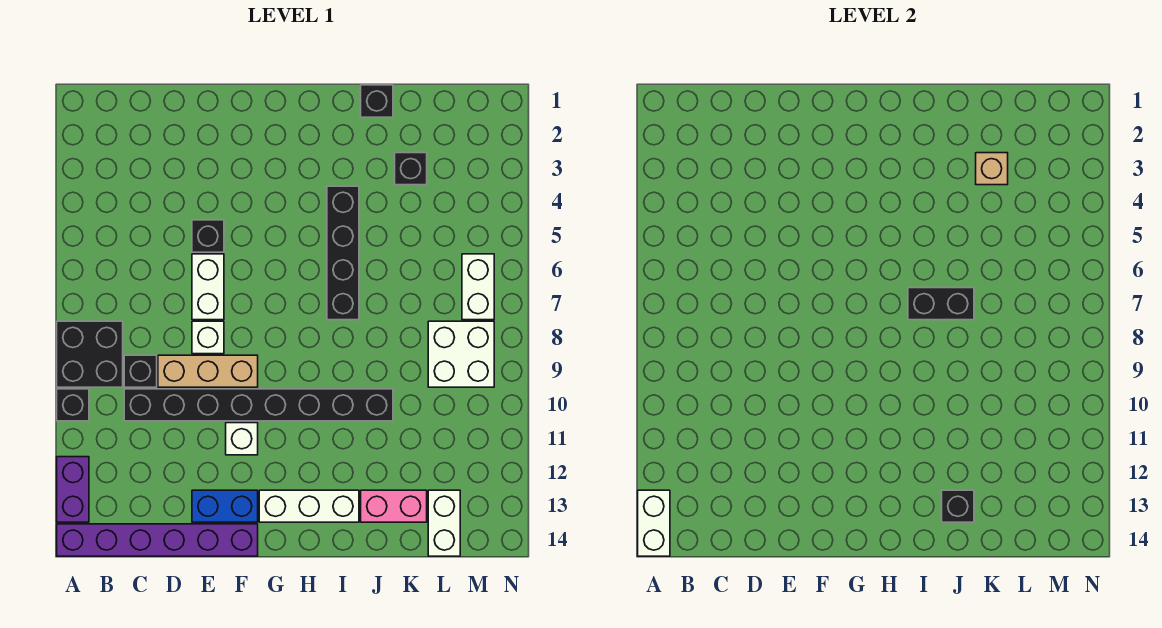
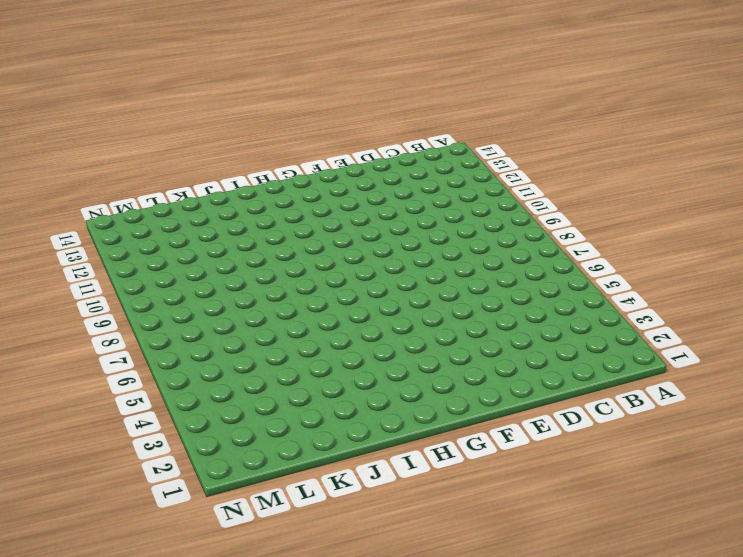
none -> black 2x2 brick [57,321,123,387]
none -> black 1x1 brick [57,389,89,421]
none -> purple 1x2 brick [57,457,89,522]

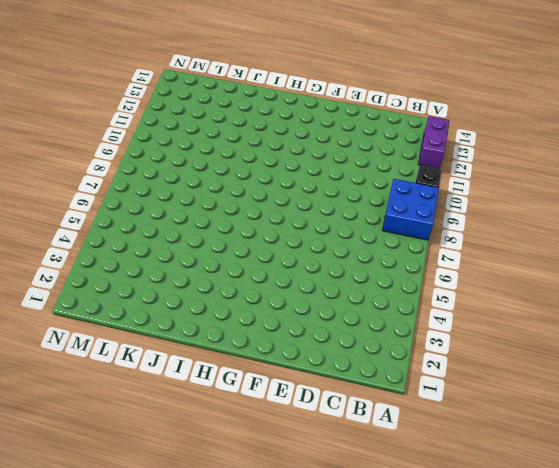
blue 2x2 brick [383,179,439,240] -> black 2x2 brick [57,321,123,387]
none -> purple 1x6 brick [57,524,258,556]
none -> black 1x1 brick [124,355,157,387]
none -> black 1x8 brick [124,389,393,421]

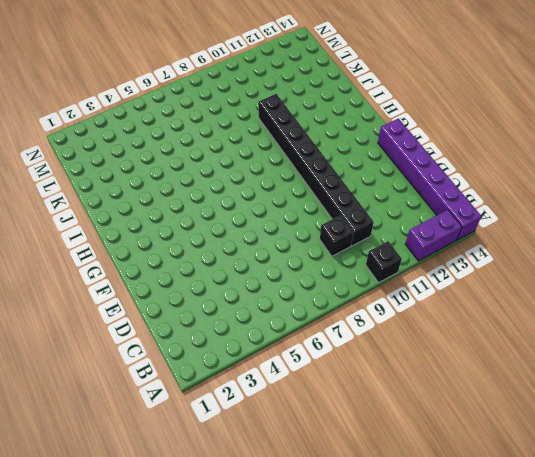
none -> black 2x2 brick [57,321,123,387]
none -> tan 1x3 brick [158,355,258,387]
none -> black 1x1 brick [192,220,224,252]

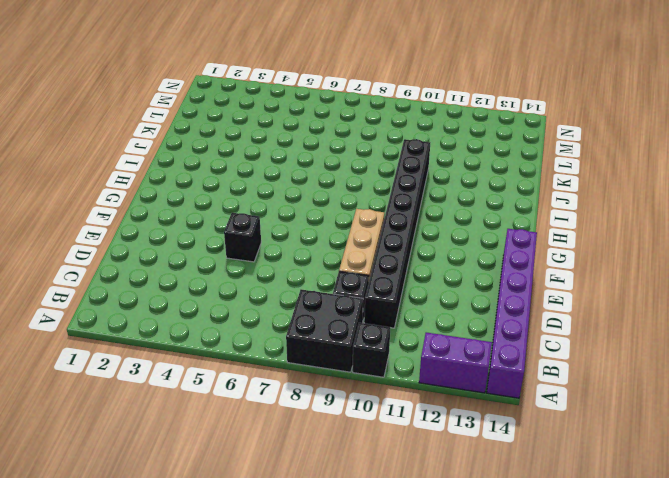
none -> white 1x2 brick [192,254,224,320]
none -> white 1x1 brick [192,321,224,354]
none -> blue 1x2 brick [192,490,258,522]

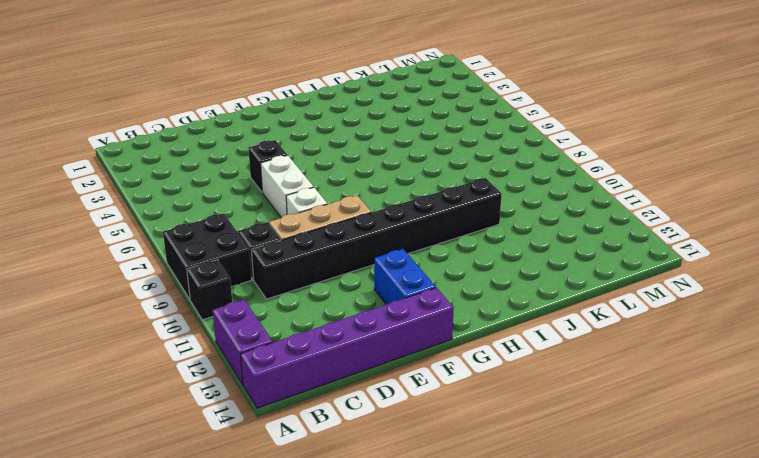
blue 1x2 brick [374,249,436,304] -> blue 1x2 brick turned to [192,490,258,522]
none -> white 1x1 brick [226,423,258,455]
none -> white 1x3 brick [259,490,359,522]
none -> black 1x4 brick [327,186,359,320]

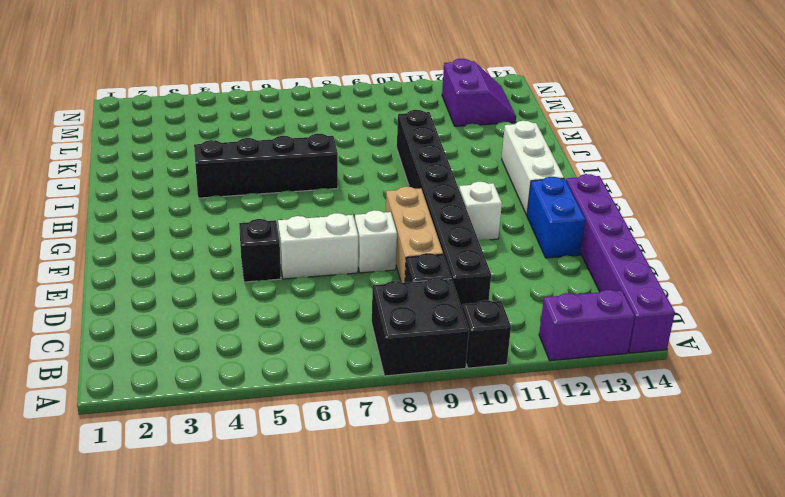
purple 2x2 slope [442,59,516,126] -> white 1x2 brick [428,490,460,556]
none -> black 1x1 brick [361,85,393,117]
none -> pink 1x2 brick [361,490,427,522]
none -> black 1x1 brick [395,153,427,185]

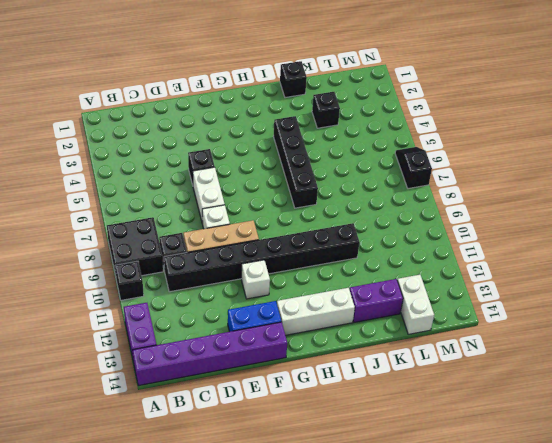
purple 1x2 brick [349,279,403,322] -> pink 1x2 brick [361,490,427,522]
black 1x2 slope [395,147,432,189] -> none
none -> white 2x2 brick [428,321,494,387]
none -> white 1x2 brick [462,254,494,320]
none -> white 1x2 brick [638,490,670,556]

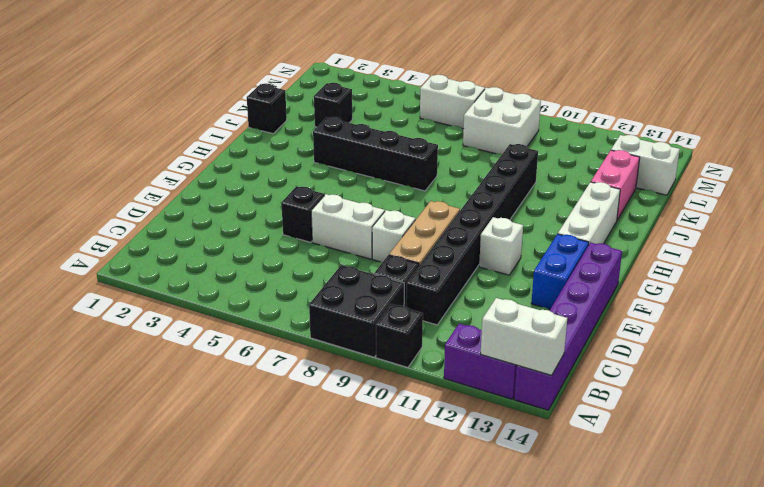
none -> black 1x2 brick [908,288,974,320]
none -> black 1x1 brick [942,490,974,522]
none -> tan 1x1 brick [976,153,1008,185]

